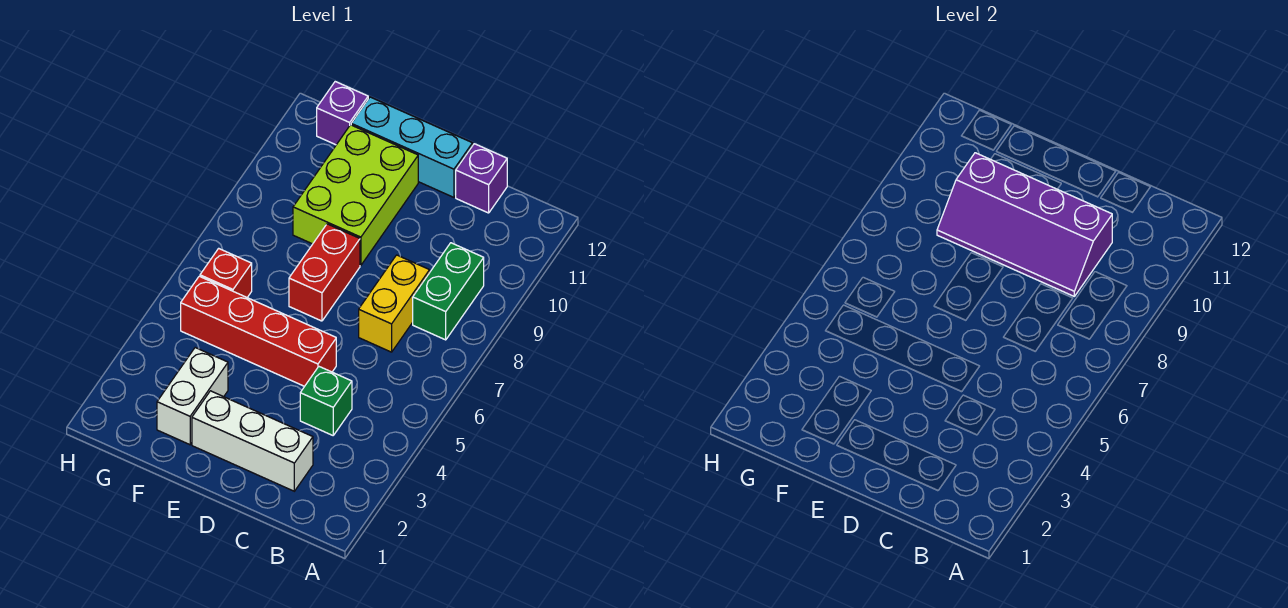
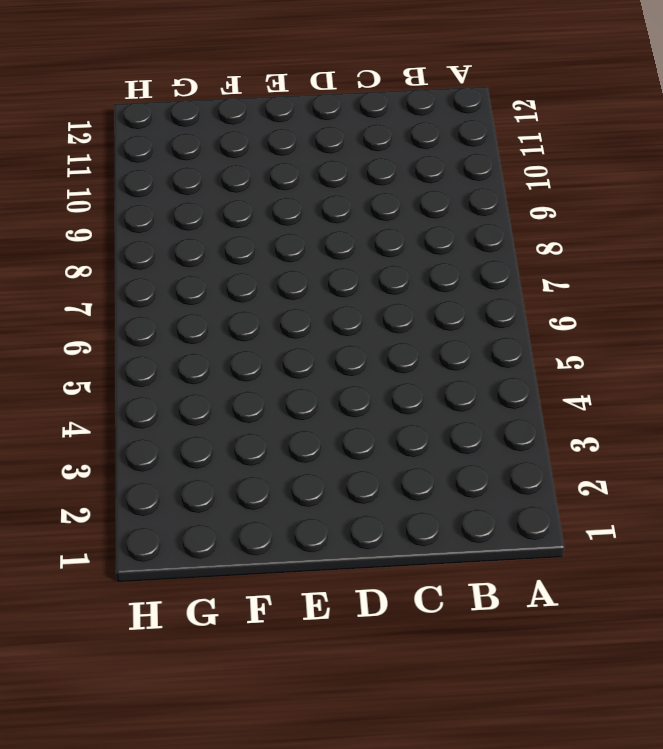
none -> green 1x2 brick [413,243,484,340]
none -> white 1x3 brick [192,391,313,491]
none -> green 1x1 brick [300,367,352,435]

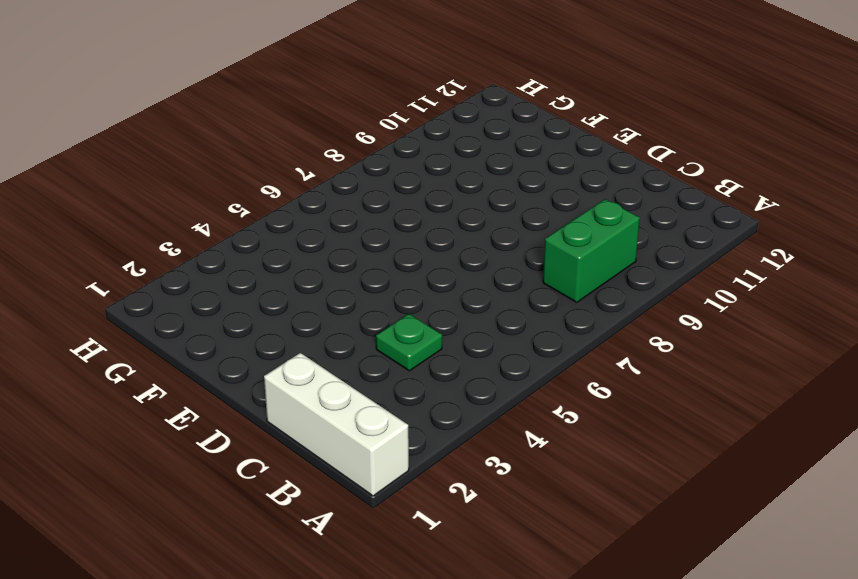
white 1x3 brick [264,353,409,496] -> white 1x3 brick moved to [192,391,313,491]
green 1x1 plate [376,314,442,371] -> green 1x1 brick [300,367,352,435]
none -> yellow 1x2 brick [359,255,430,352]
none -> purple 1x1 brick [456,144,507,213]
none -> red 1x4 brick [181,276,336,386]

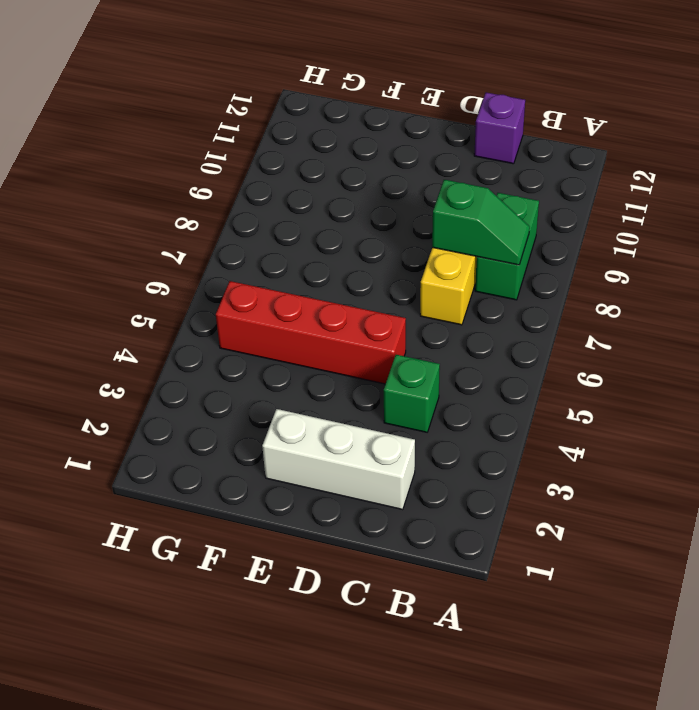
green 1x2 slope [432,180,530,265] -> none
none -> cyan 1x3 brick [351,97,473,197]
none -> red 1x2 brick [289,224,360,321]
none -> lime 2x3 brick [293,125,418,265]

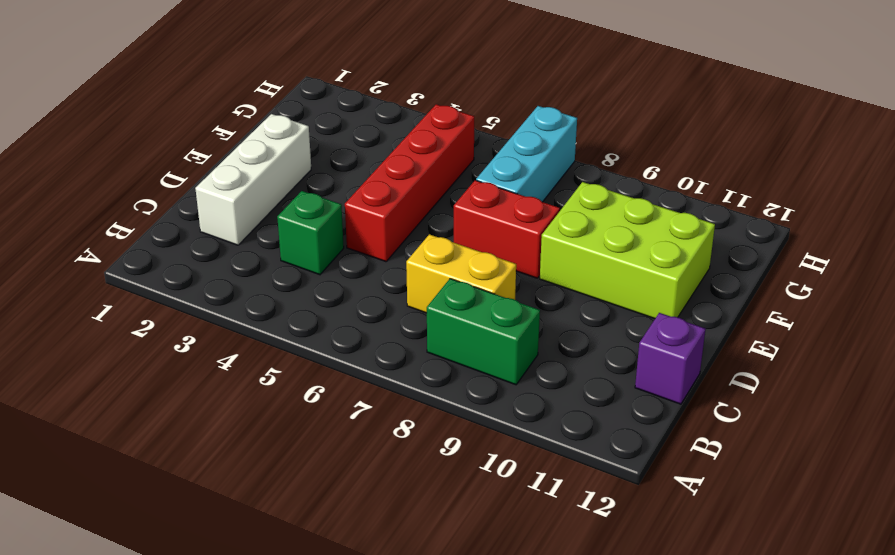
cyan 1x3 brick [476,106,577,202] -> cyan 1x3 brick moved to [351,97,473,197]
none -> white 1x2 brick [157,348,228,445]
none -> red 1x1 brick [200,248,252,297]
none -> purple 1x1 brick [317,82,368,145]

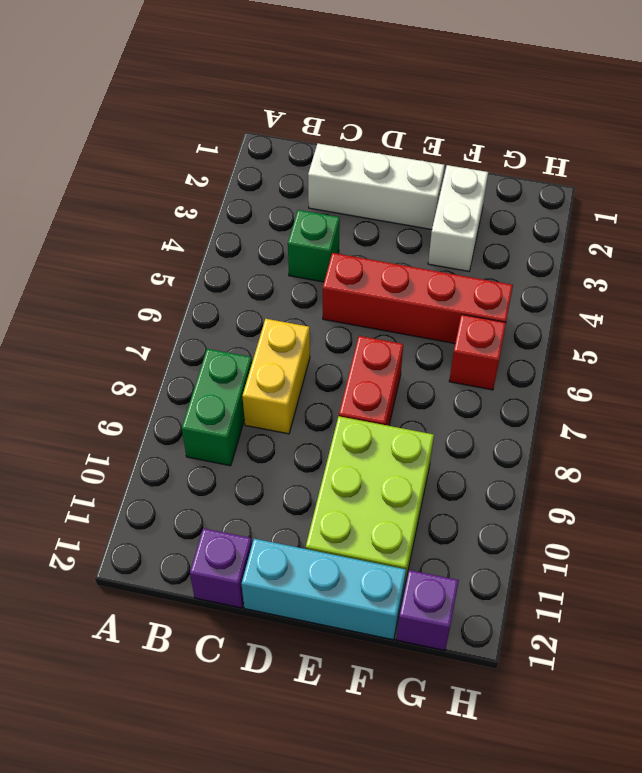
none -> purple 2x4 slope [937,153,1112,296]

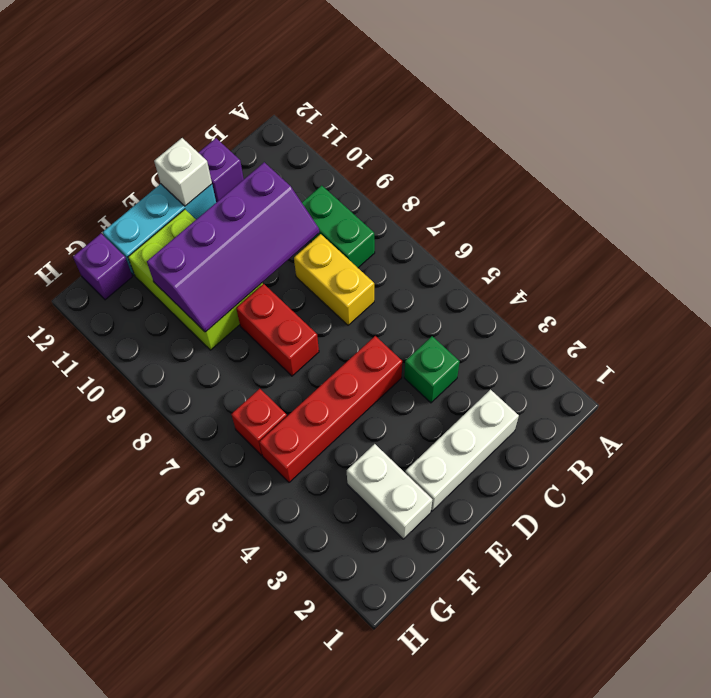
white 1x1 brick [154,138,212,206] -> none

